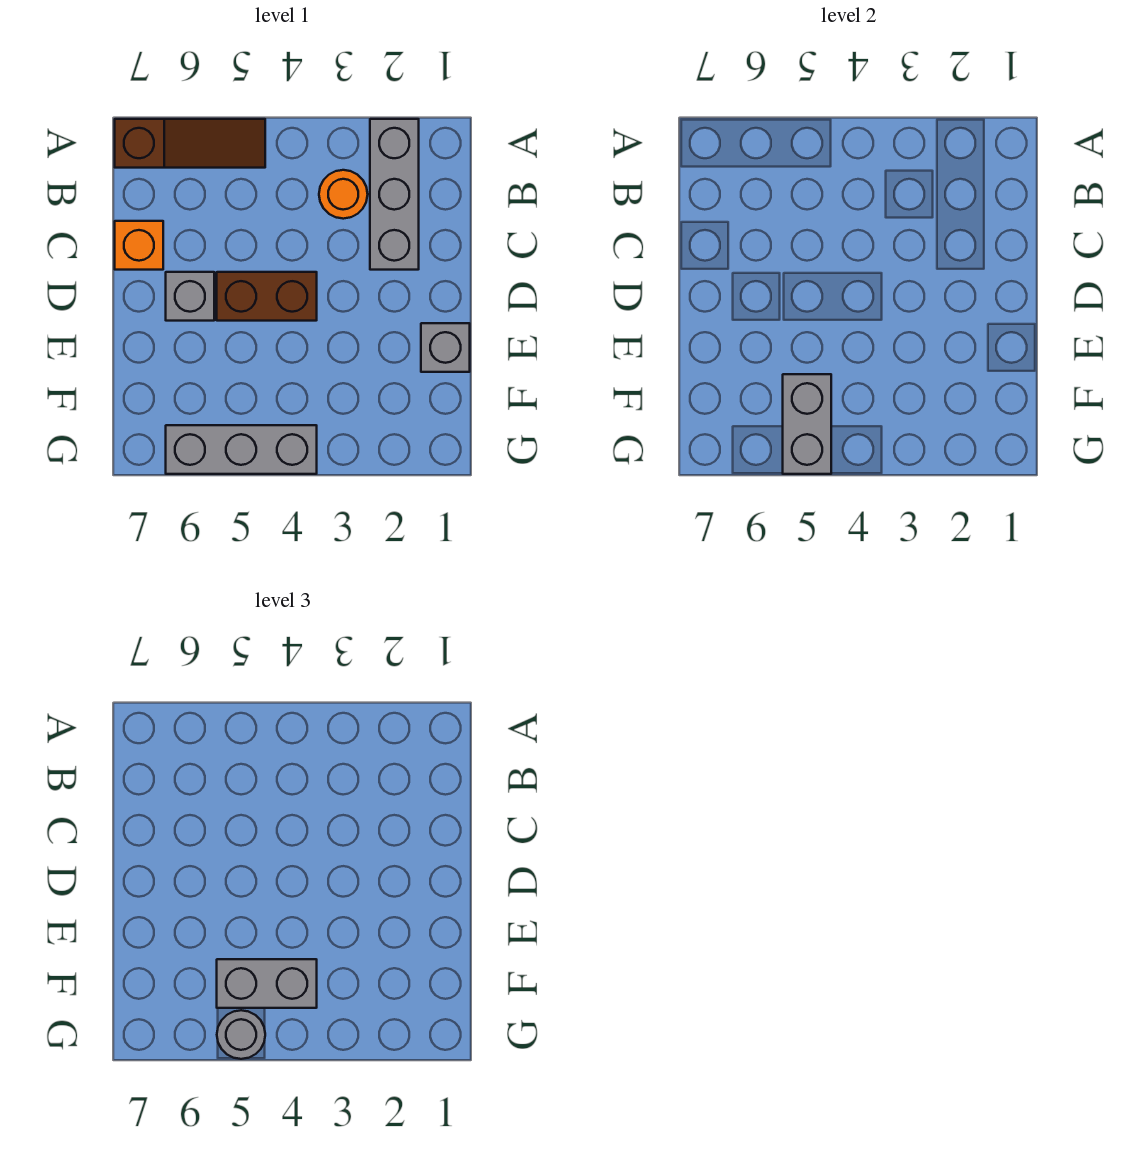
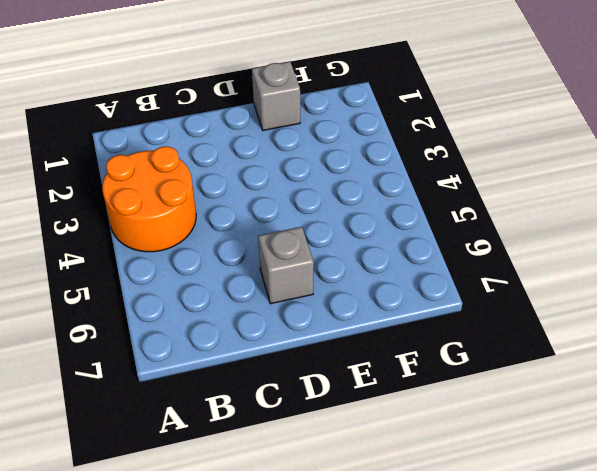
orange 2x2 round brick [102,146,196,252] -> orange 1x1 round brick [319,170,368,219]
none -> grey 1x3 brick [370,119,419,270]
none -> brown 1x3 slope [115,119,265,168]

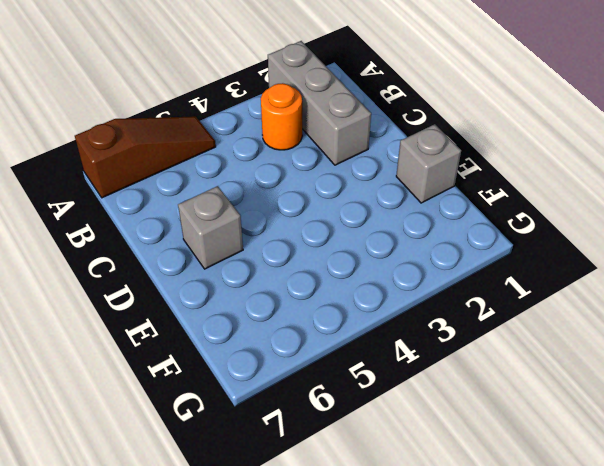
none -> orange 1x1 brick [115,221,163,270]
none -> brown 1x2 brick [217,272,317,321]

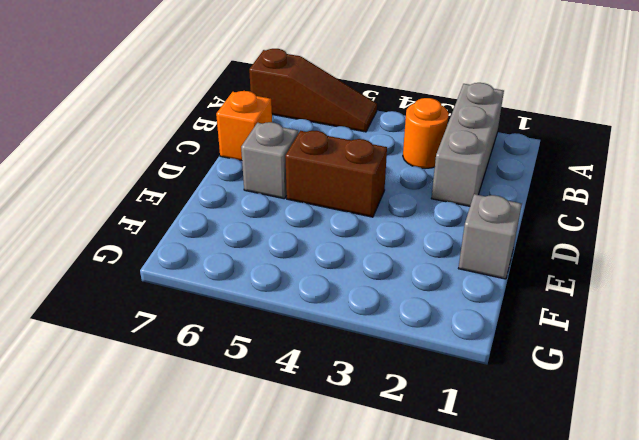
none -> grey 1x3 brick [166,425,317,474]
none -> grey 1x2 brick [783,374,831,474]

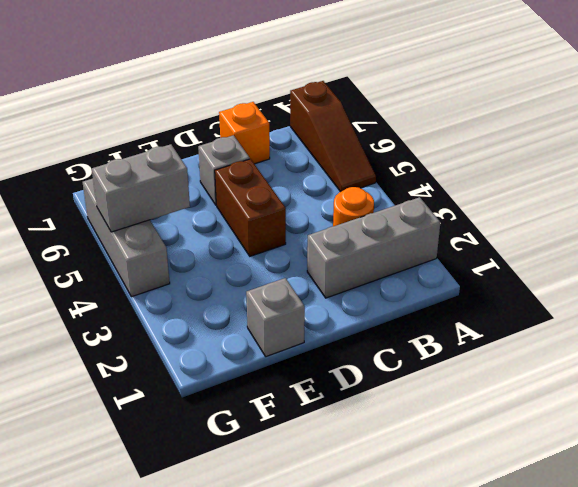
none -> grey 1x2 brick [217,959,317,1008]
none -> grey 1x1 round brick [217,1010,265,1059]

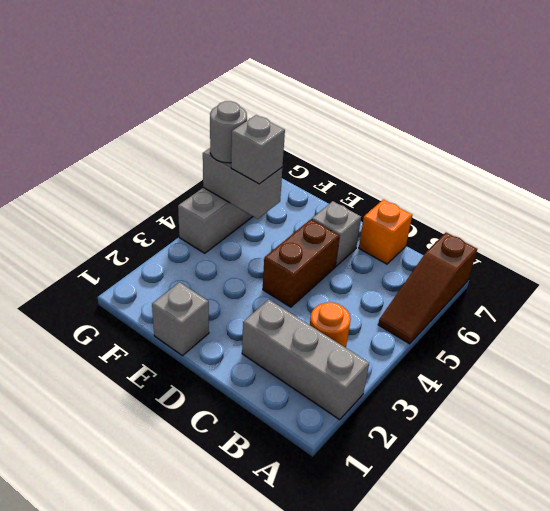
grey 1x1 brick [231,115,285,184] -> grey 1x2 brick [217,959,317,1008]

